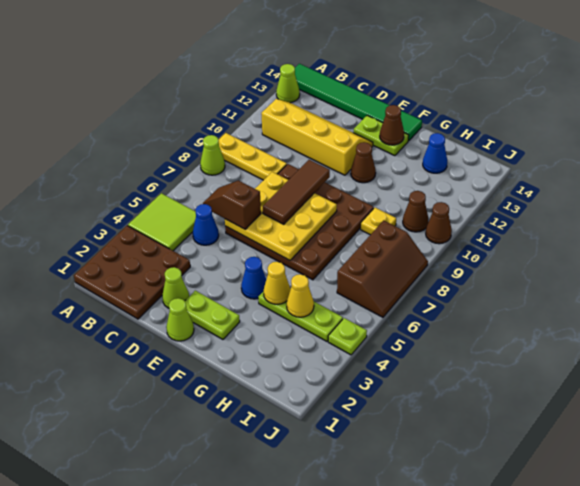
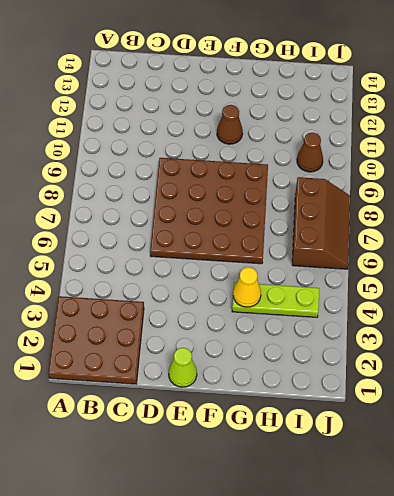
none -> lime 2x2 tile [128,193,196,251]
none -> lime 1x1 cone [200,135,225,175]
none -> yellow 1x3 plate [219,133,287,180]

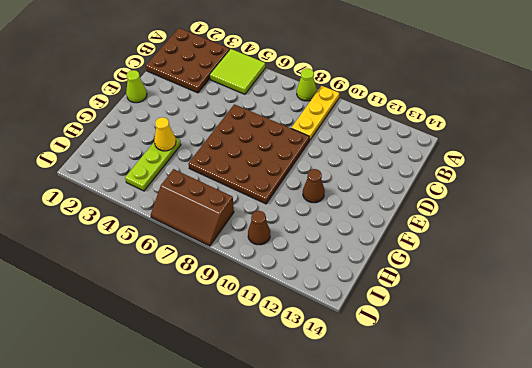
none -> lime 1x1 cone [276,64,300,103]
none -> green 1x6 tile [295,64,422,141]
none -> yellow 2x4 slope [262,99,373,175]

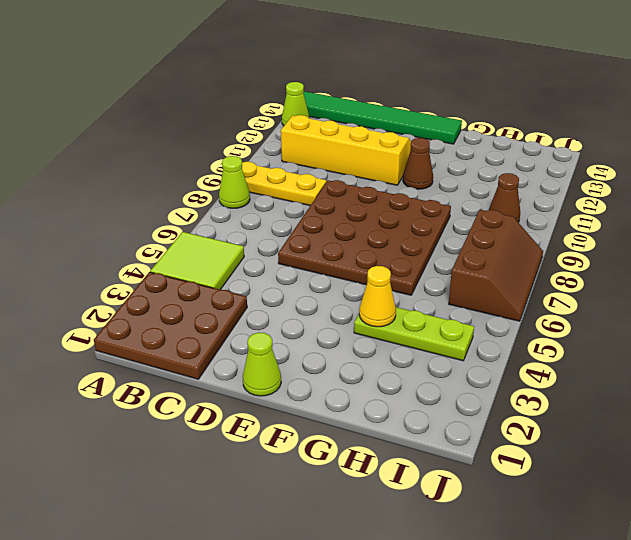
none -> blue 1x1 cone [193,204,219,245]
none -> lime 1x1 cone [162,267,189,308]
none -> lime 1x2 plate [185,291,240,339]

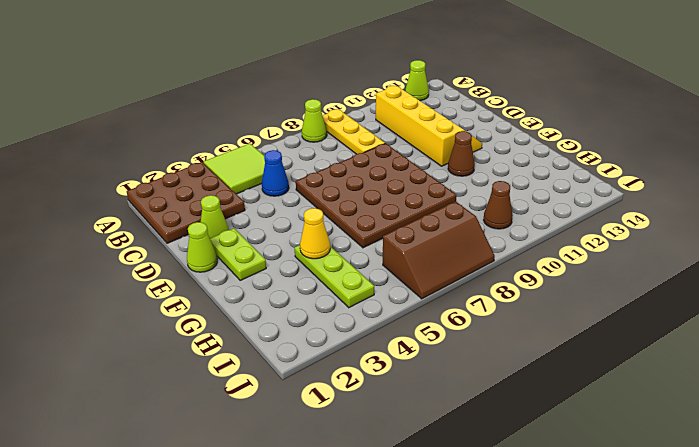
none -> green 1x6 tile [295,64,422,141]
none -> lime 1x2 plate [354,115,409,156]
none -> blue 1x1 cone [241,257,266,299]

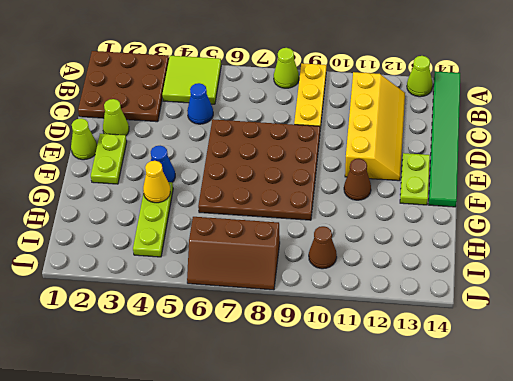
none -> yellow 1x1 plate [360,208,396,235]
none -> blue 1x1 cone [423,133,447,173]
none -> lime 1x1 plate [328,318,367,355]

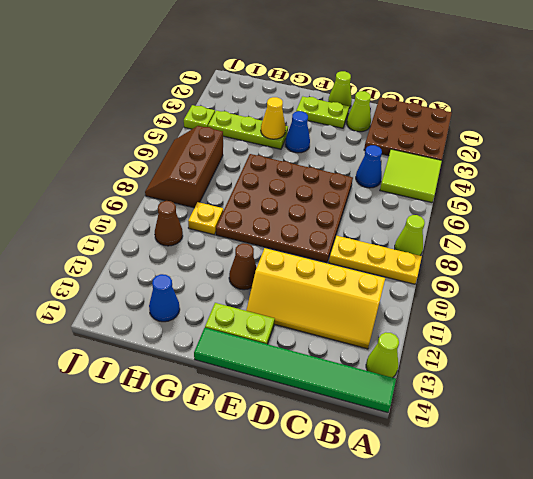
none -> brown 1x1 cone [426,202,452,244]
none -> yellow 3x3 plate [225,172,337,260]
none -> brown 1x1 cone [380,105,404,145]

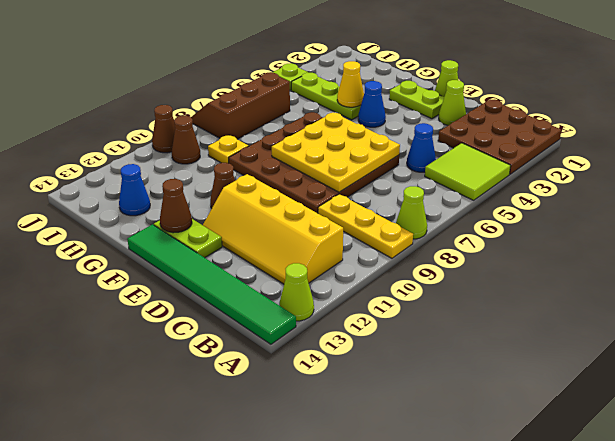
none -> yellow 1x1 cone [287,274,314,317]
none -> brown 1x2 slope [203,180,261,229]
none -> brown 1x3 tile [263,160,330,224]

